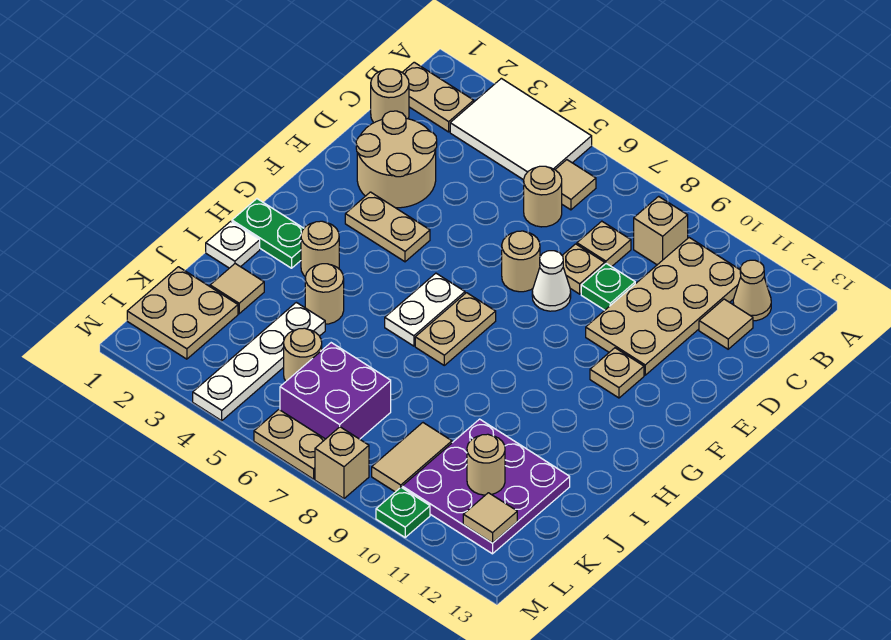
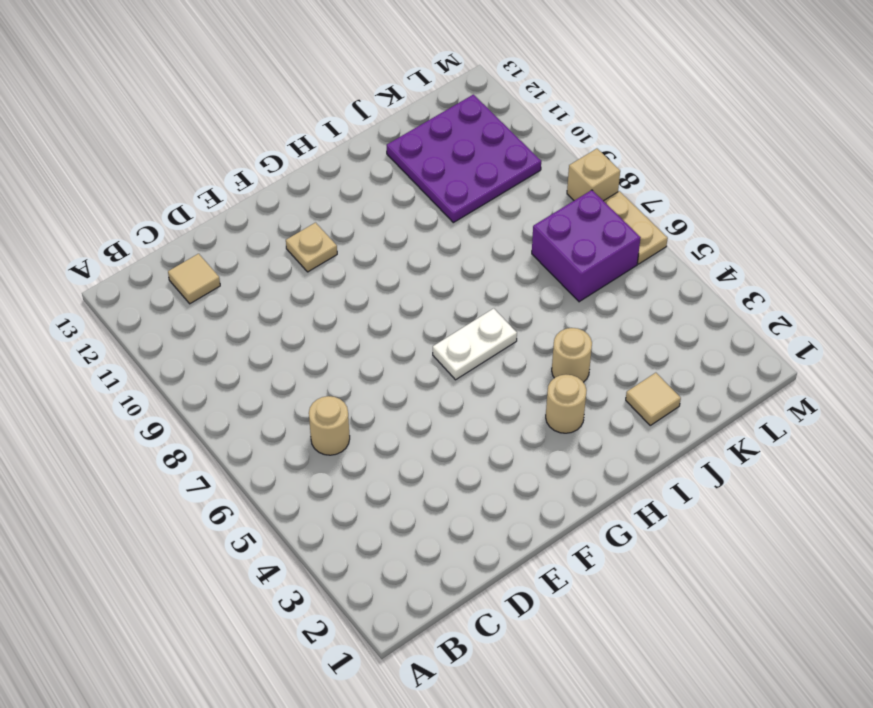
none -> white 2x3 tile [450,78,592,180]
none -> tan 1x2 plate [402,62,474,132]
none -> tan 1x1 tile [555,160,596,210]
none -> tan 1x1 brick [634,196,688,265]

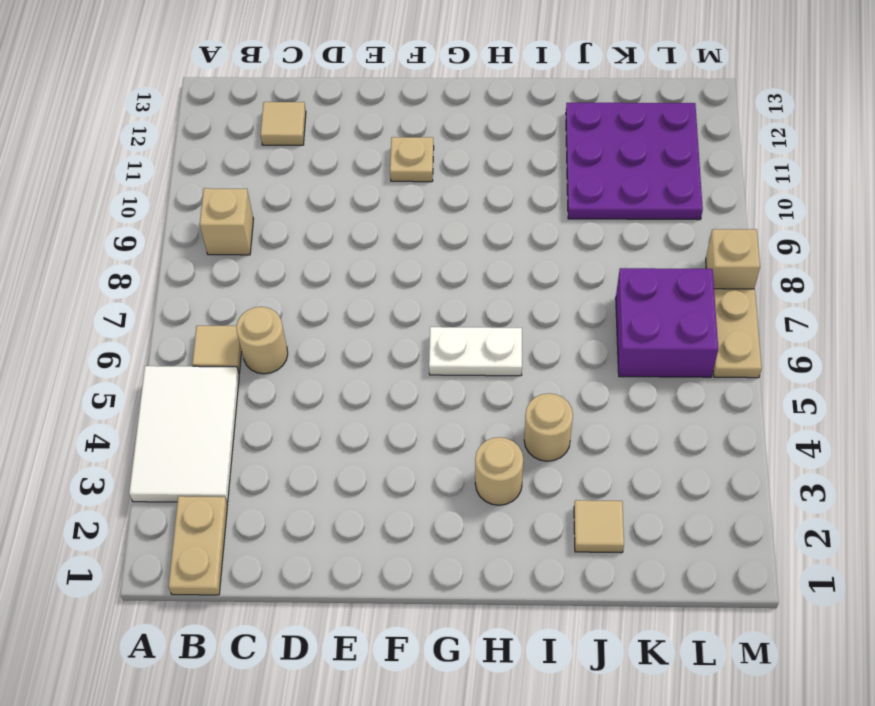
none -> tan 2x4 plate [586,238,741,375]
none -> tan 1x1 cone [733,260,771,321]
none -> tan 1x1 round brick [371,69,409,123]
none -> tan 1x1 plate [577,221,631,267]

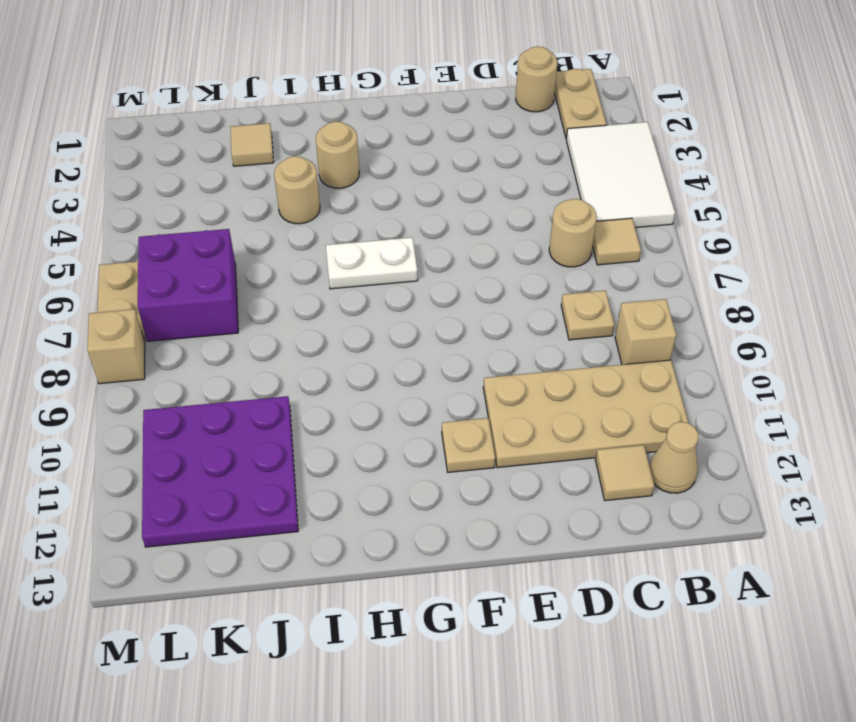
none -> tan 2x2 round brick [356,111,437,208]
none -> tan 1x1 plate [562,244,605,294]
none -> green 1x1 plate [581,263,635,310]
none -> tan 1x1 round brick [502,231,540,292]

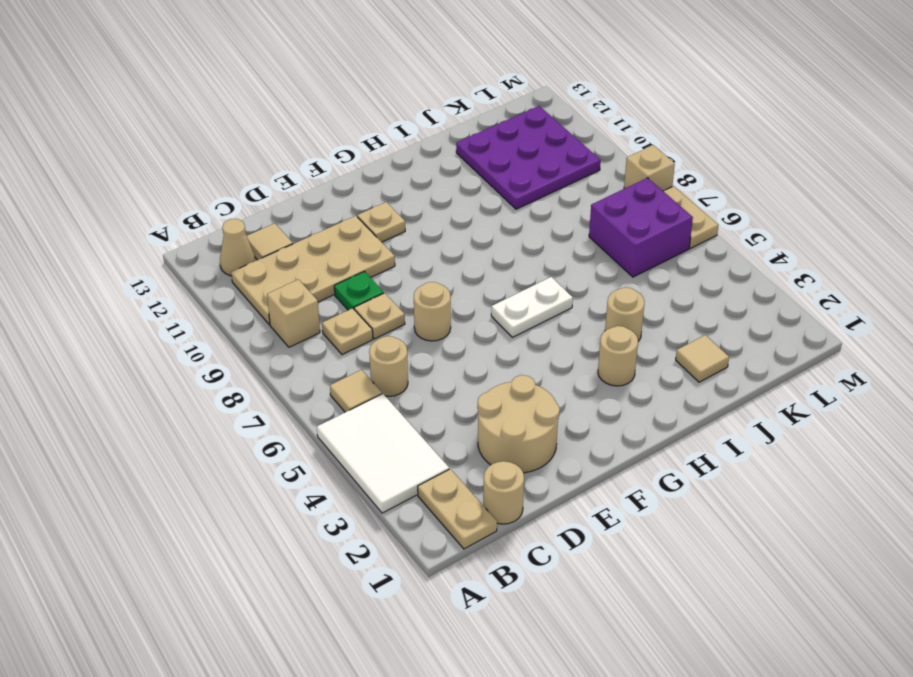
none -> white 1x1 cone [532,251,571,311]
none -> tan 1x2 plate [345,192,430,262]
none -> tan 1x2 plate [415,293,496,365]
none -> green 1x2 plate [232,199,304,268]

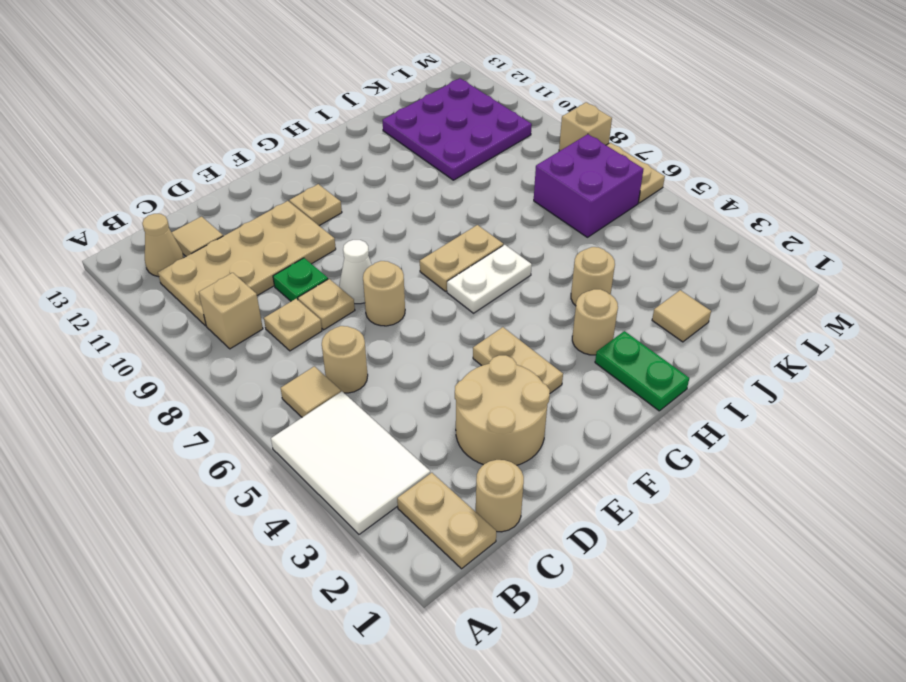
none -> white 1x1 plate [206,221,260,268]
none -> white 1x4 plate [193,302,325,421]
none -> tan 2x2 plate [127,267,238,359]
none -> tan 1x1 round brick [284,328,322,381]

